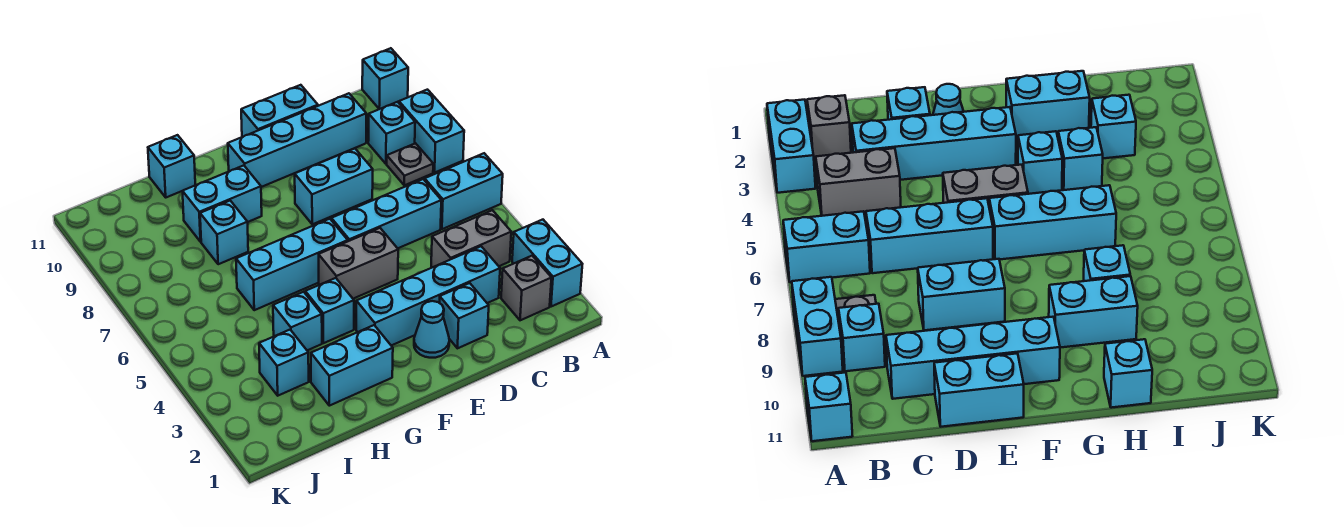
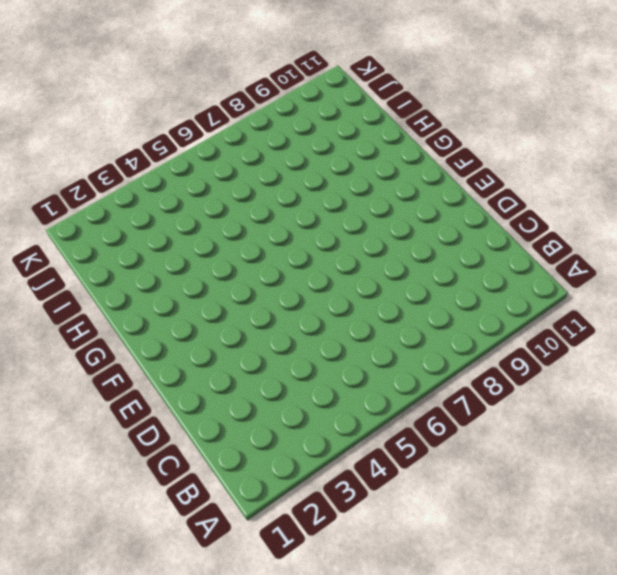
none -> cyan 1x2 brick [512,220,582,307]
none -> cyan 1x2 brick [425,153,503,229]
none -> cyan 1x2 brick [399,90,464,172]

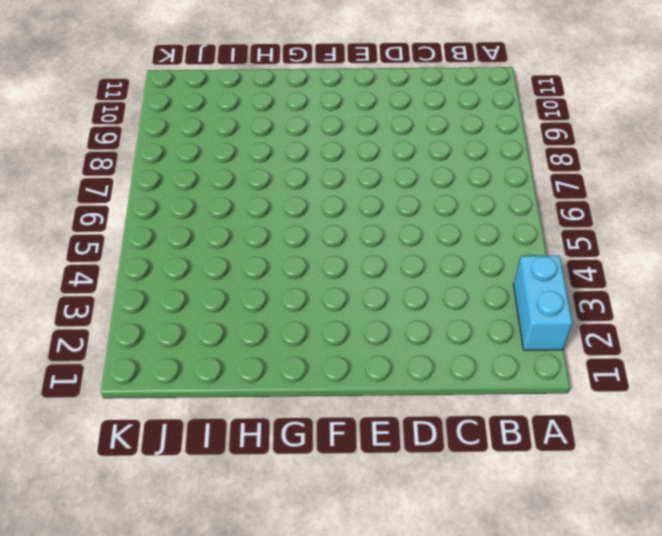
none -> cyan 1x2 brick [425,153,503,229]
none -> cyan 1x2 brick [399,90,464,172]
none -> cyan 1x1 brick [362,48,408,109]

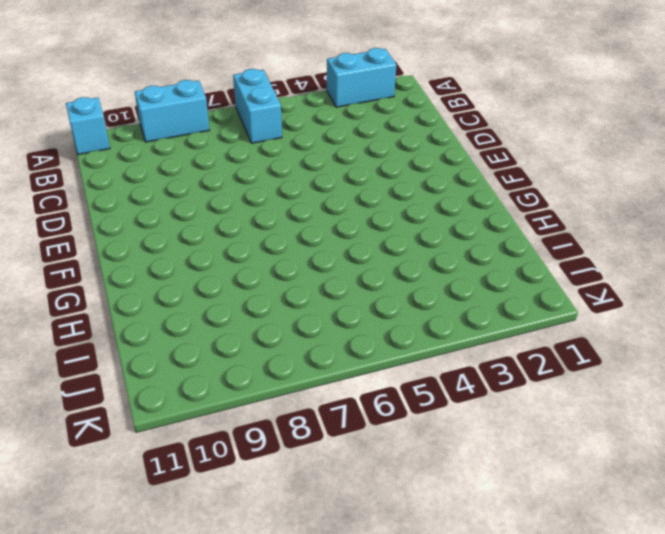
none -> grey 1x1 brick [501,256,551,320]
none -> grey 1x2 brick [431,210,511,267]
none -> grey 1x1 plate [387,143,433,185]

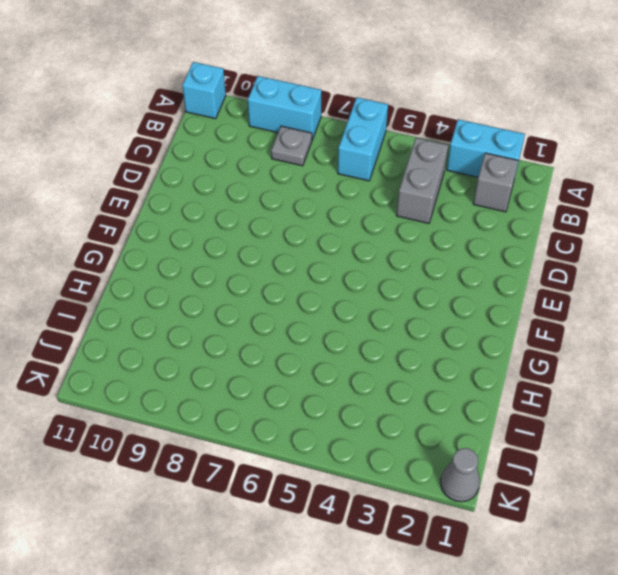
grey 1x1 cone [441,448,480,502] -> none
none -> cyan 1x1 brick [368,102,415,164]
none -> cyan 1x4 brick [356,246,500,346]
none -> cyan 1x3 brick [331,179,441,248]

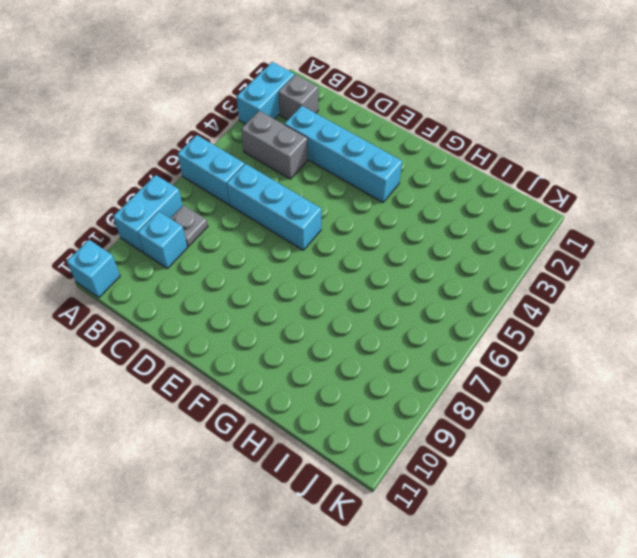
none -> cyan 1x4 brick [228,93,366,187]
none -> cyan 1x1 brick [440,283,489,348]
none -> cyan 1x2 brick [295,148,373,224]

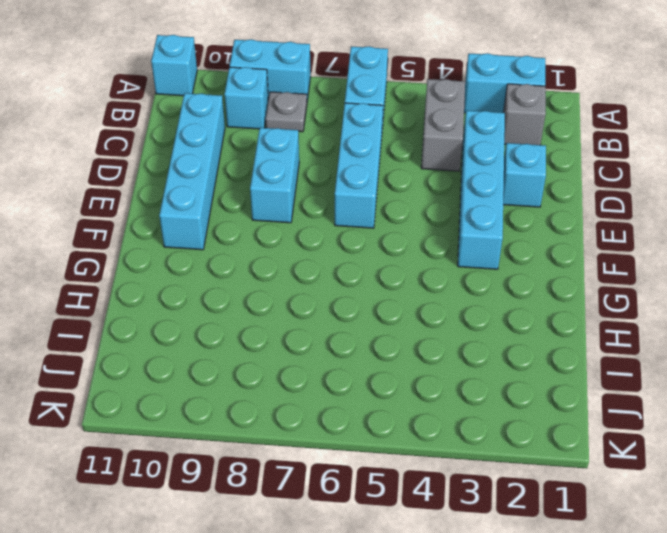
none -> cyan 1x2 brick [241,85,318,137]
none -> cyan 1x1 cone [414,301,449,358]
none -> grey 1x2 brick [319,228,398,299]

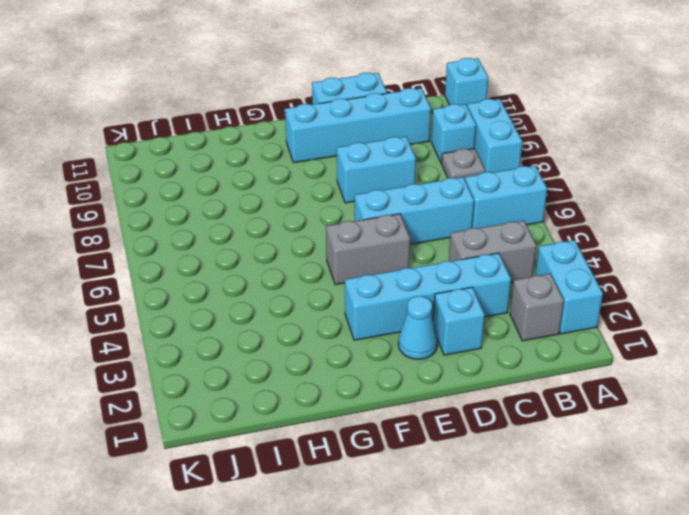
none -> cyan 1x3 brick [236,219,348,310]
none -> cyan 1x2 brick [311,325,393,406]
none -> cyan 1x1 brick [305,278,354,343]

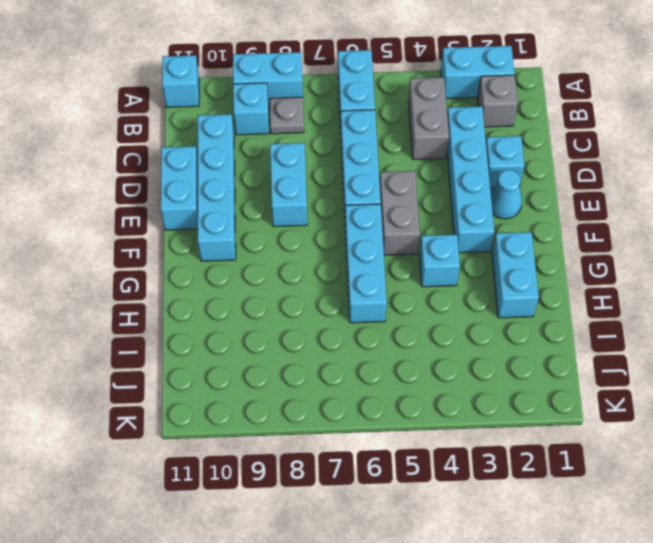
none -> cyan 1x2 brick [182,165,262,242]
none -> cyan 1x1 brick [273,292,322,350]
none -> cyan 1x1 brick [200,201,248,264]

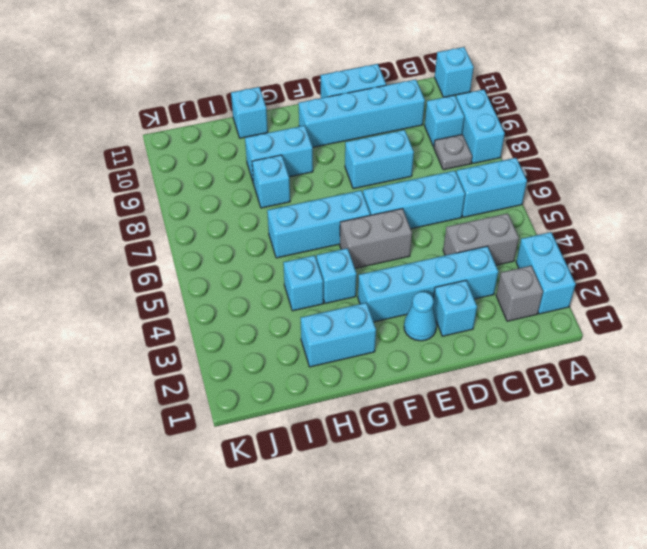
none -> cyan 1x1 brick [259,330,309,396]

